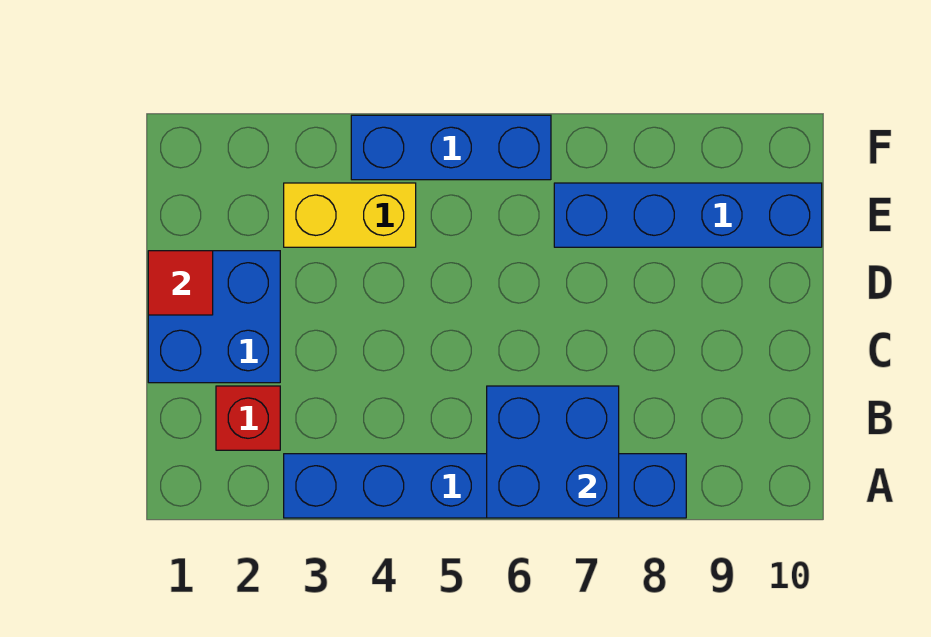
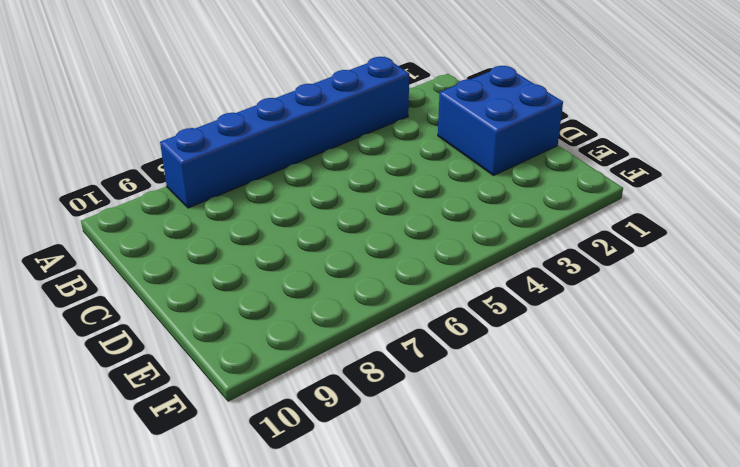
none -> red 1x1 brick [216,386,280,450]
none -> yellow 1x2 brick [284,183,416,247]

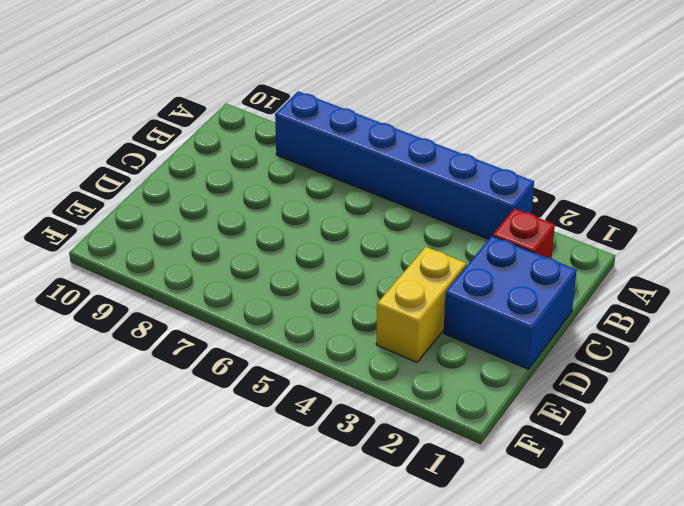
yellow 1x2 brick [376,247,466,362] -> yellow 1x2 brick turned to [284,183,416,247]
none -> blue 1x4 brick [554,183,822,247]
none -> blue 1x3 brick [351,115,551,180]

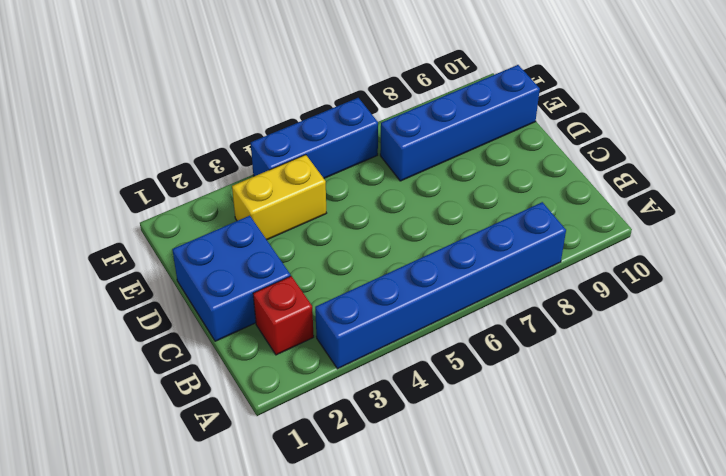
none -> blue 2x2 brick [487,386,619,518]
none -> red 1x1 tile [148,251,213,315]

